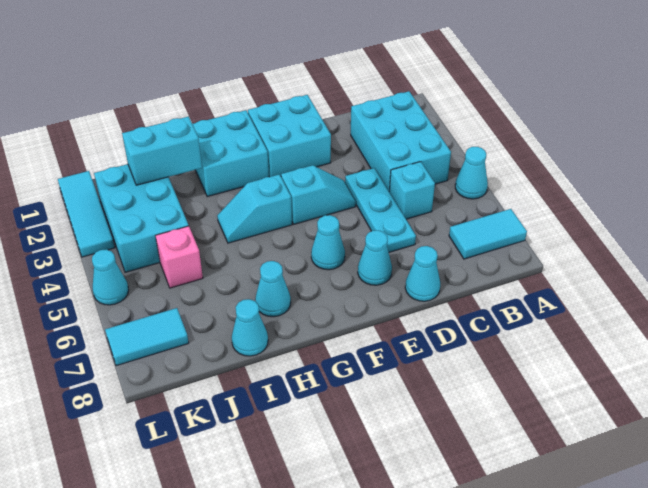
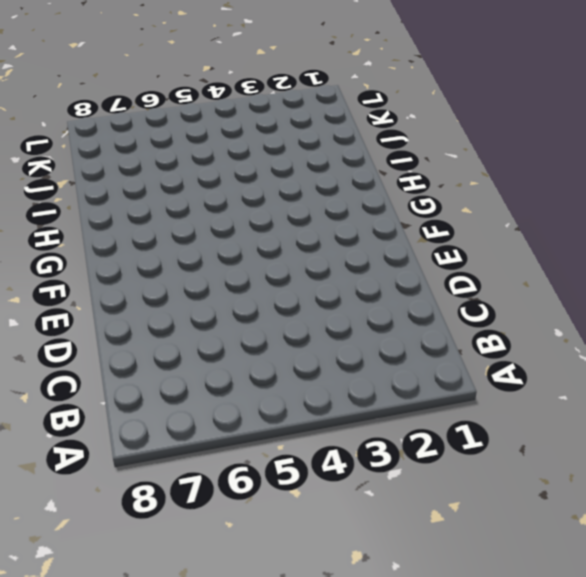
none -> cyan 1x1 cone [455,147,488,199]
none -> cyan 1x2 tile [449,209,527,259]
none -> cyan 2x3 brick [351,91,451,191]

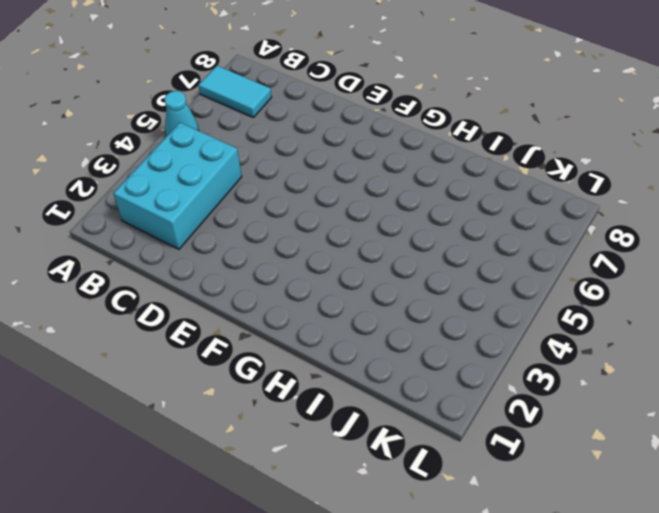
none -> cyan 1x1 brick [389,162,435,219]
none -> cyan 1x3 plate [345,168,416,252]
none -> cyan 1x1 cone [405,246,440,301]

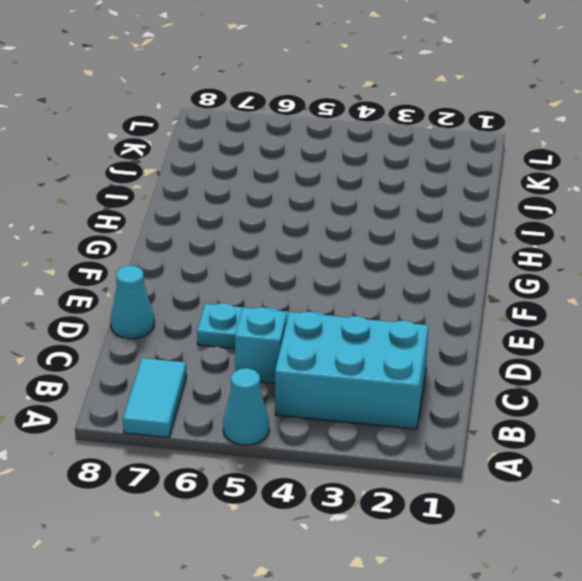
none -> cyan 2x2 brick [248,95,331,177]
none -> cyan 1x2 slope [281,165,356,224]
none -> cyan 1x1 cone [358,230,392,285]

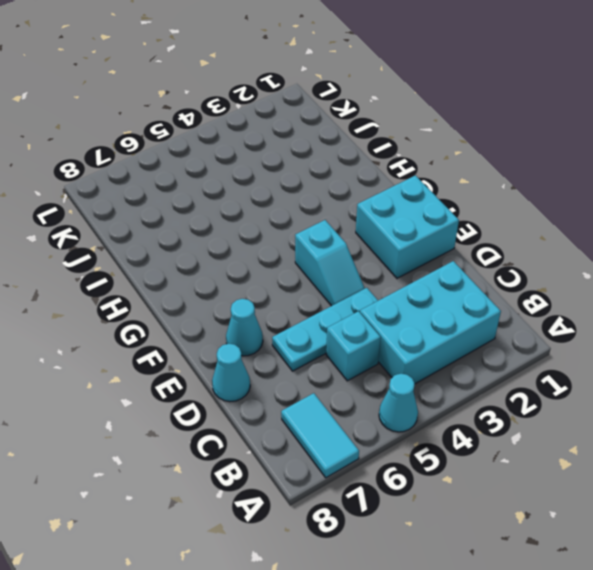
none -> cyan 1x1 cone [311,215,345,270]
none -> cyan 2x2 brick [193,110,269,197]
none -> cyan 1x2 slope [217,174,292,243]

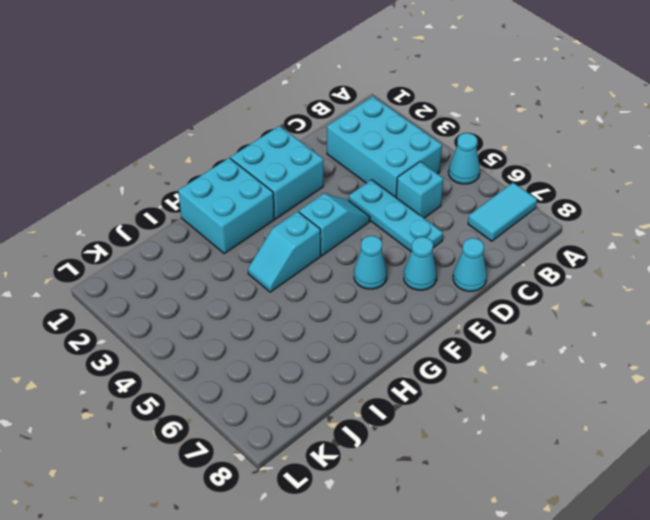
none -> cyan 1x1 cone [255,261,291,317]
none -> cyan 1x1 cone [232,299,268,356]
none -> cyan 2x3 brick [94,164,189,272]

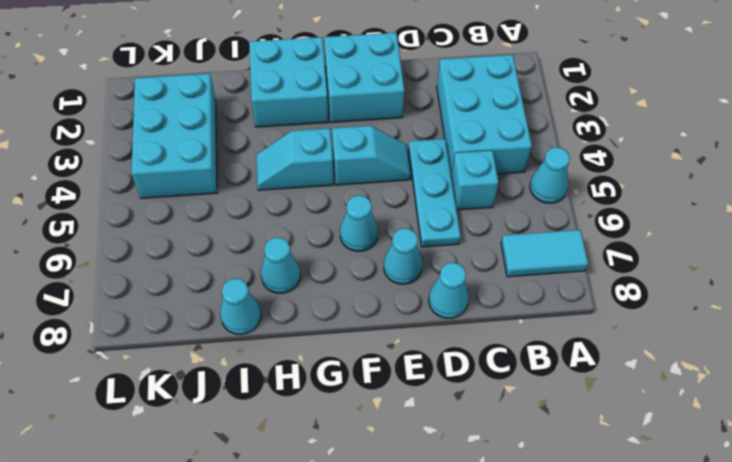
none -> pink 1x1 brick [156,226,203,288]
none -> cyan 1x2 tile [105,308,189,366]
none -> cyan 1x3 tile [58,171,115,257]

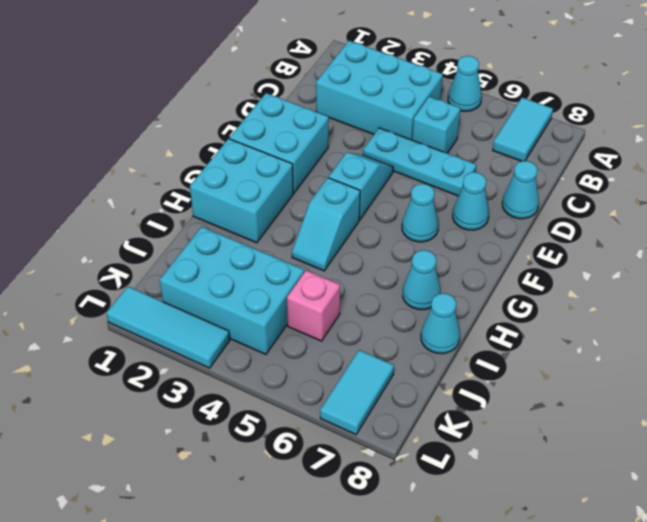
none -> cyan 1x1 cone [92,249,129,305]
none -> cyan 1x2 brick [122,117,202,185]

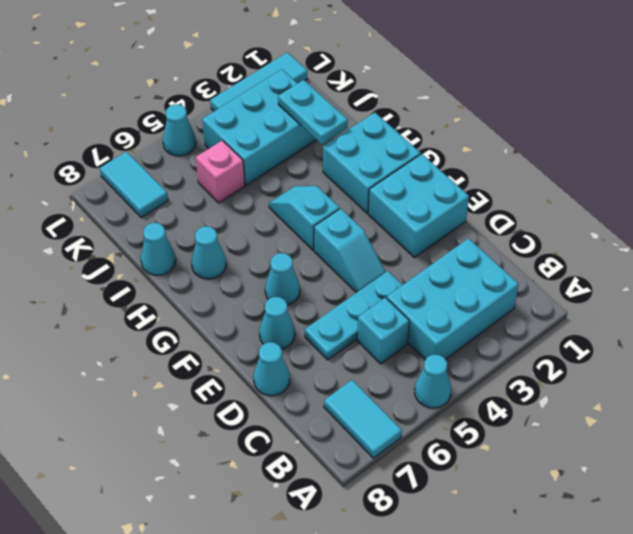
cyan 1x2 plate [278,80,348,144] -> cyan 1x2 brick [122,117,202,185]

